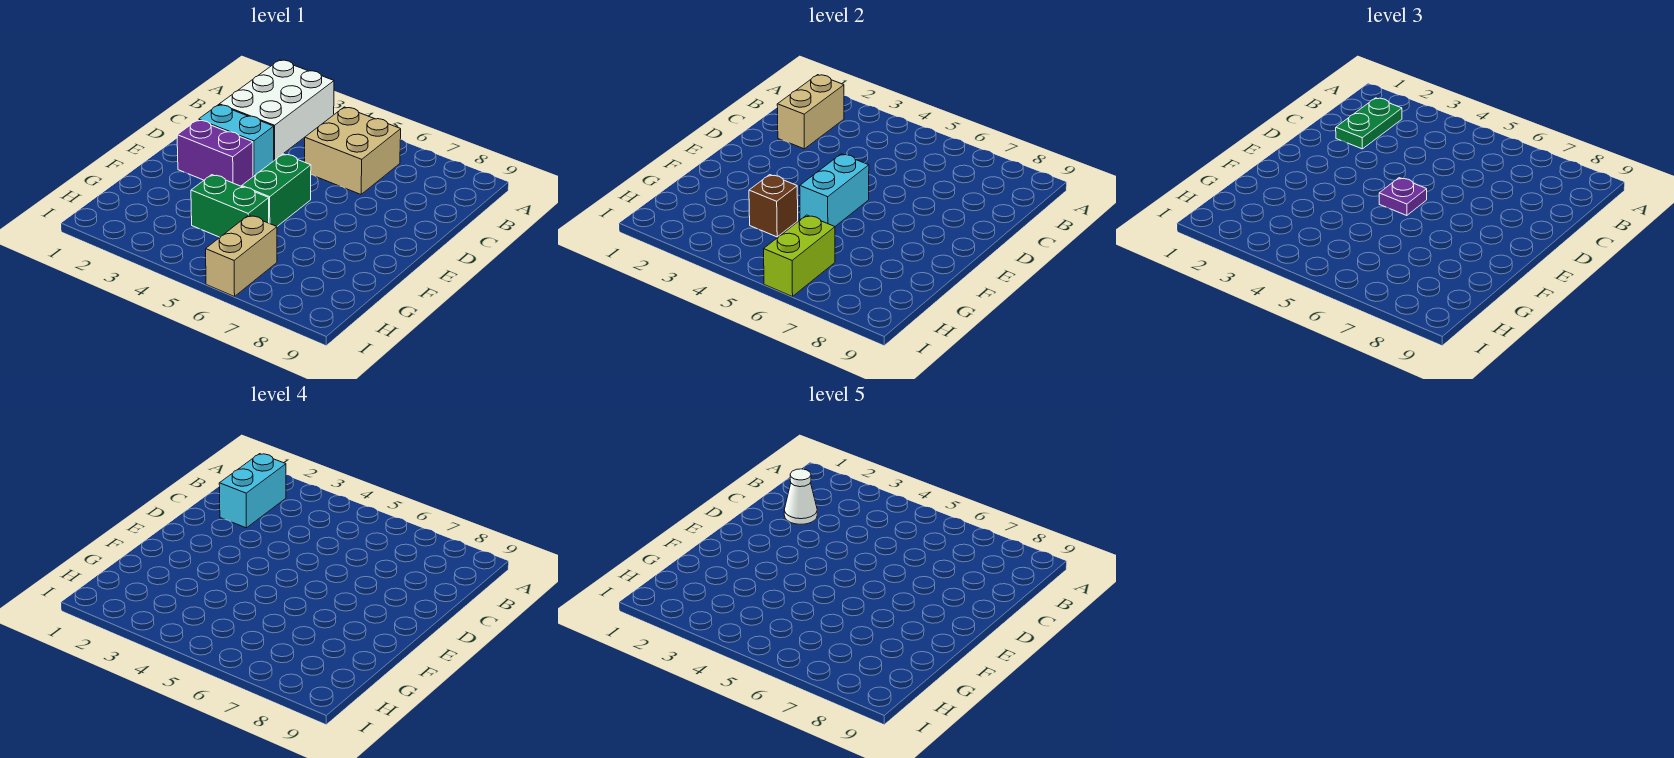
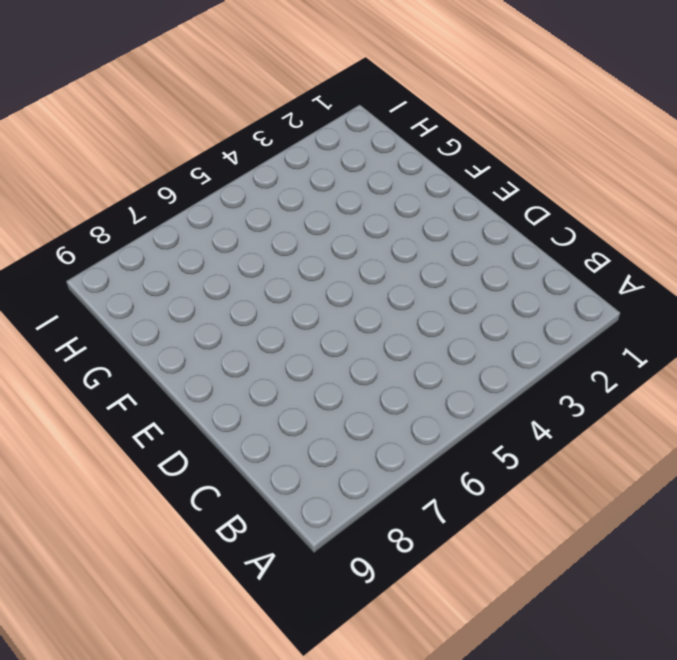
none -> white 2x3 brick [219,60,334,160]
none -> tan 2x2 brick [305,107,401,194]
none -> cyan 1x2 brick [199,105,274,176]

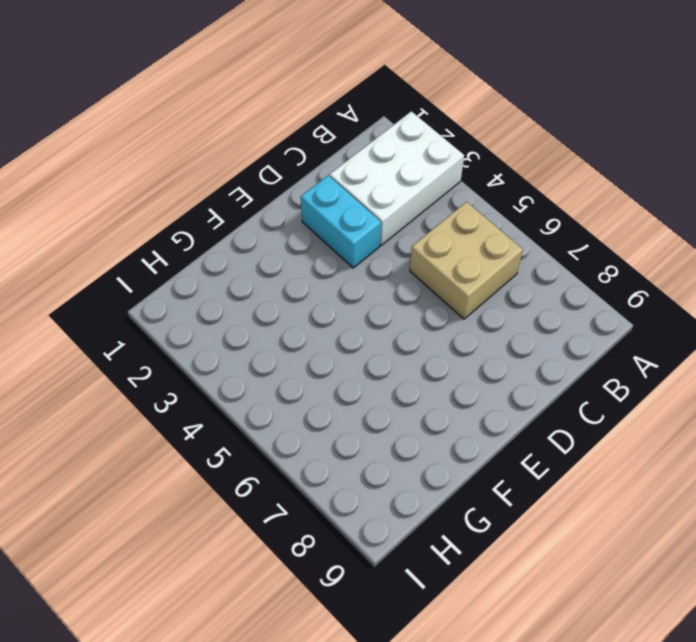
none -> purple 1x2 brick [177,120,253,186]
none -> green 1x2 brick [242,154,311,226]
none -> green 1x2 brick [191,175,269,237]

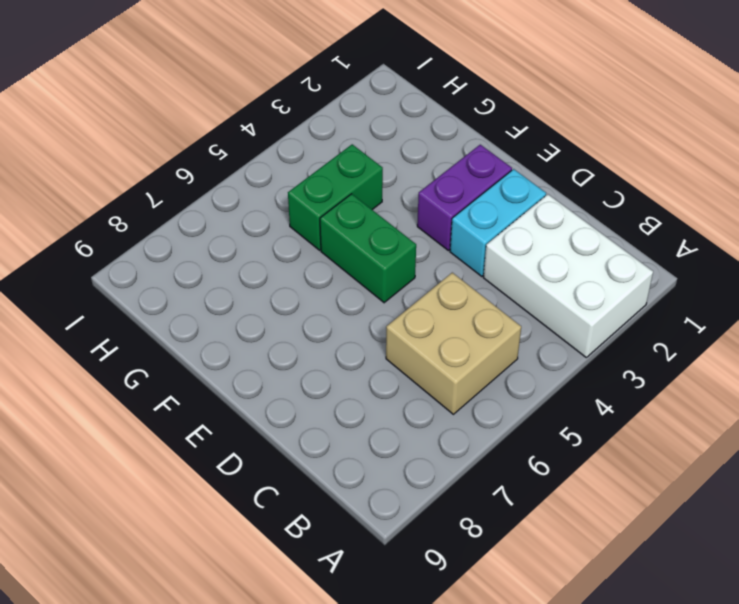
none -> tan 1x2 brick [206,215,277,297]
none -> tan 1x2 brick [777,75,844,149]
none -> cyan 1x2 brick [800,154,869,226]

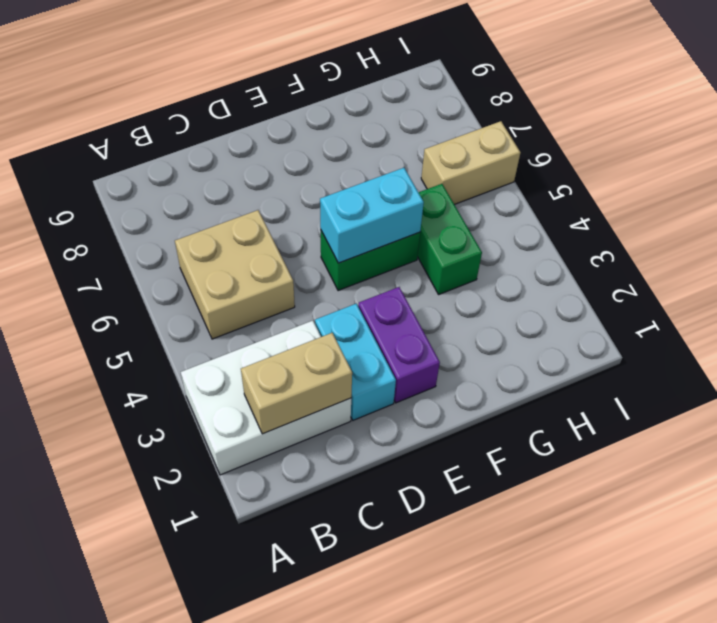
none -> brown 1x1 brick [749,175,798,237]
none -> lime 1x2 brick [764,215,835,297]
none -> green 1x2 plate [1336,98,1402,149]

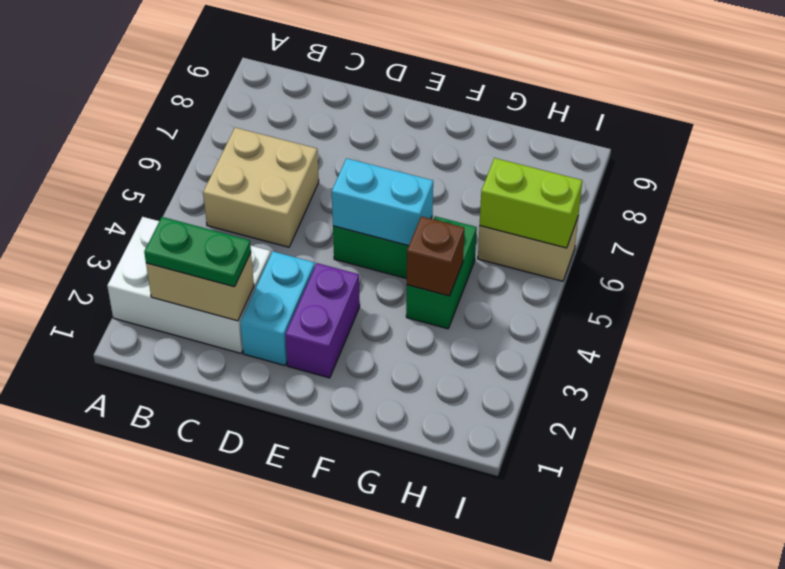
none -> purple 1x1 plate [1379,178,1427,216]
none -> cyan 1x2 brick [219,454,286,528]
none -> white 1x1 cone [784,469,817,524]

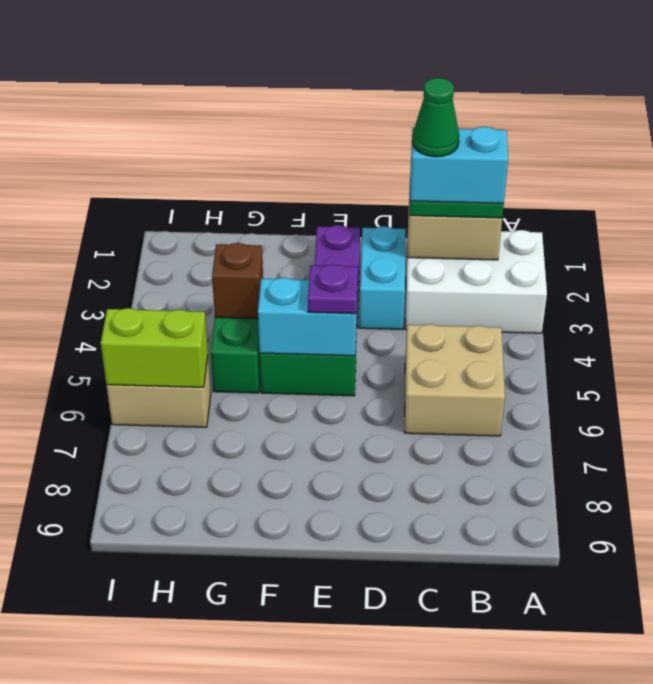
green 1x1 cone [412,78,459,157] -> white 1x1 cone [784,469,817,524]

